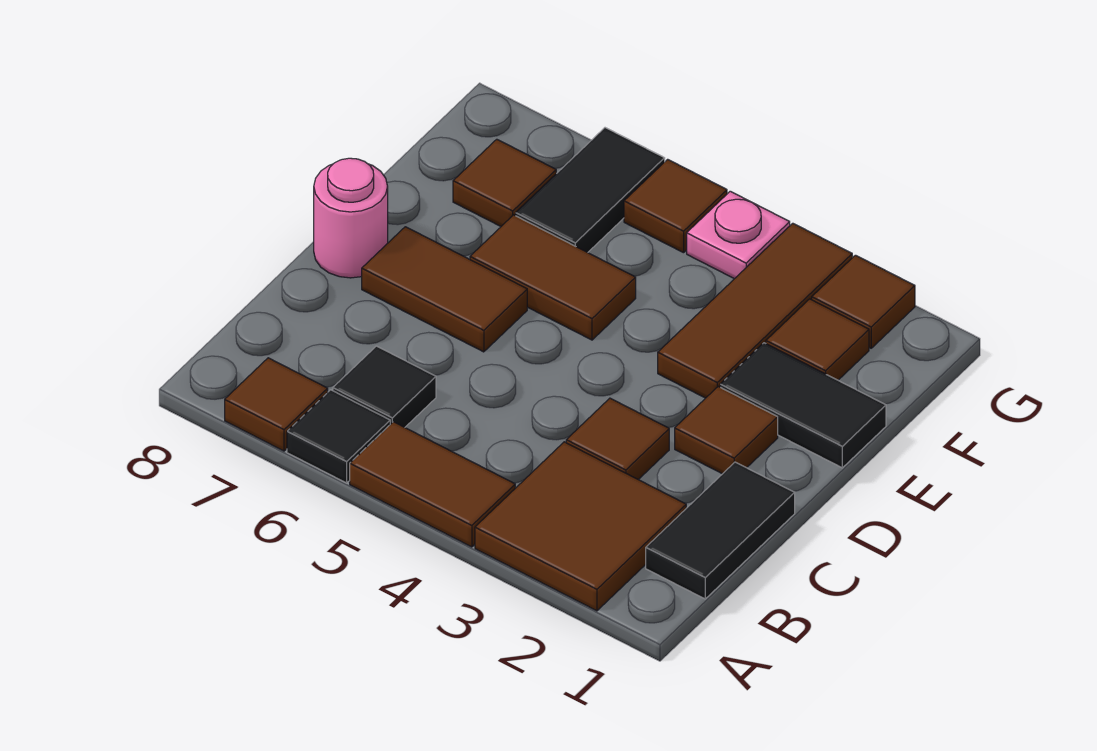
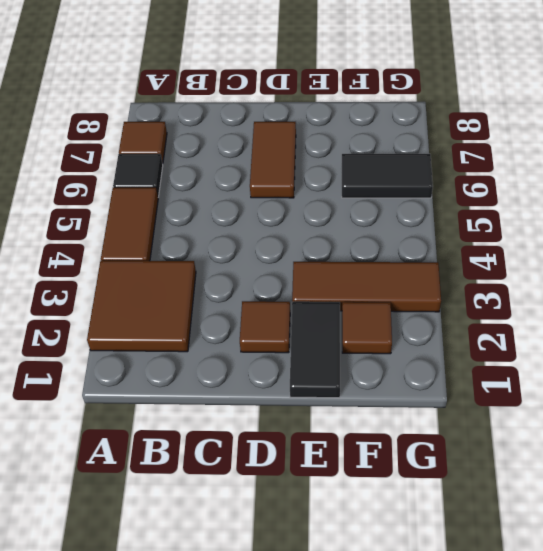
none -> black 1x2 tile [646,462,795,599]
none -> black 1x1 tile [333,346,436,427]
none -> brown 1x1 tile [566,398,669,480]

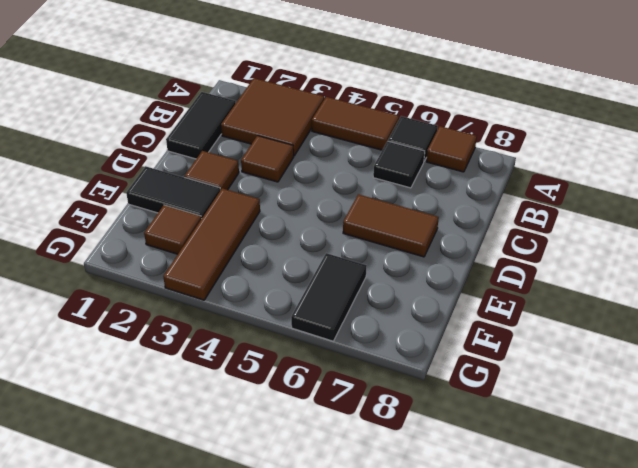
none -> pink 1x1 round brick [314,158,388,278]
none -> brown 1x2 tile [470,215,636,340]
none -> brown 1x1 tile [453,139,556,226]

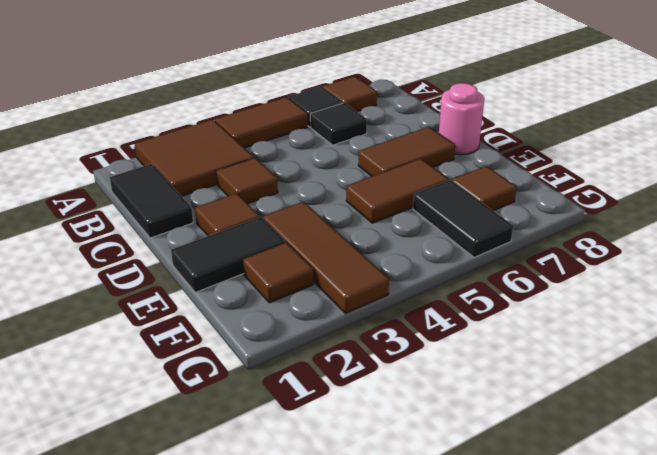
none -> brown 1x1 tile [812,255,915,348]
none -> pink 1x1 plate [687,191,790,279]
none -> brown 1x1 tile [624,159,727,253]

